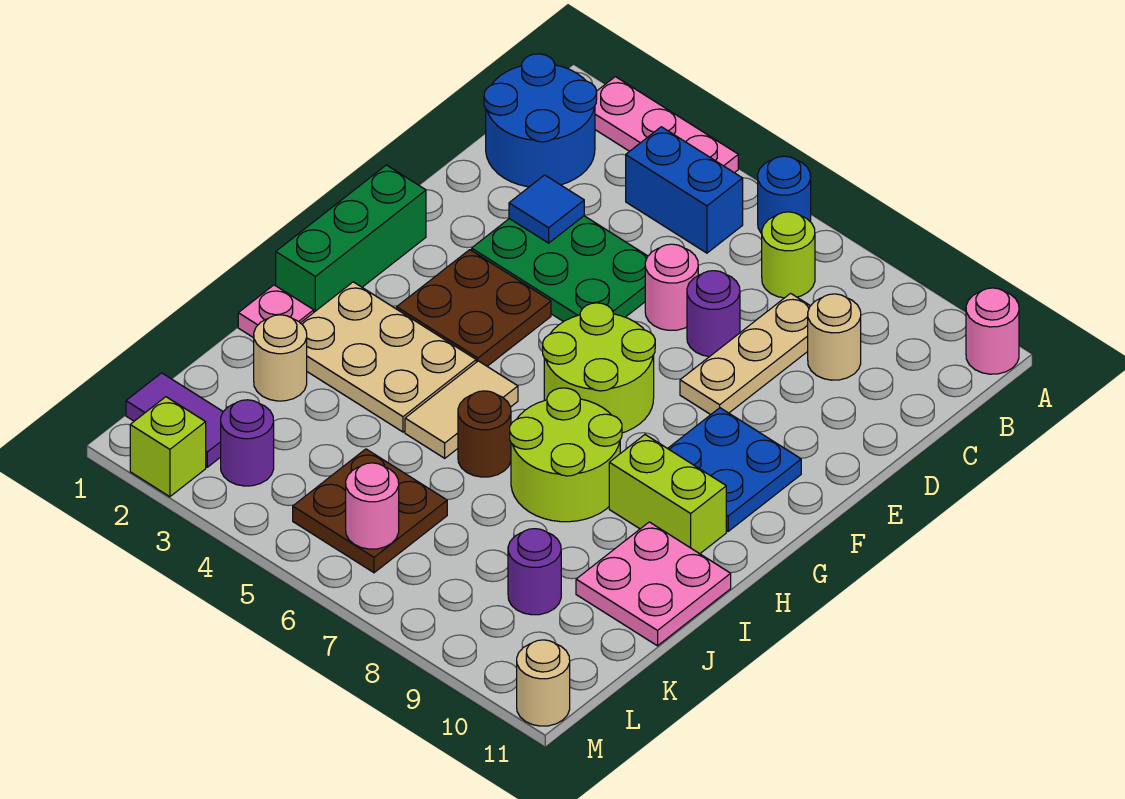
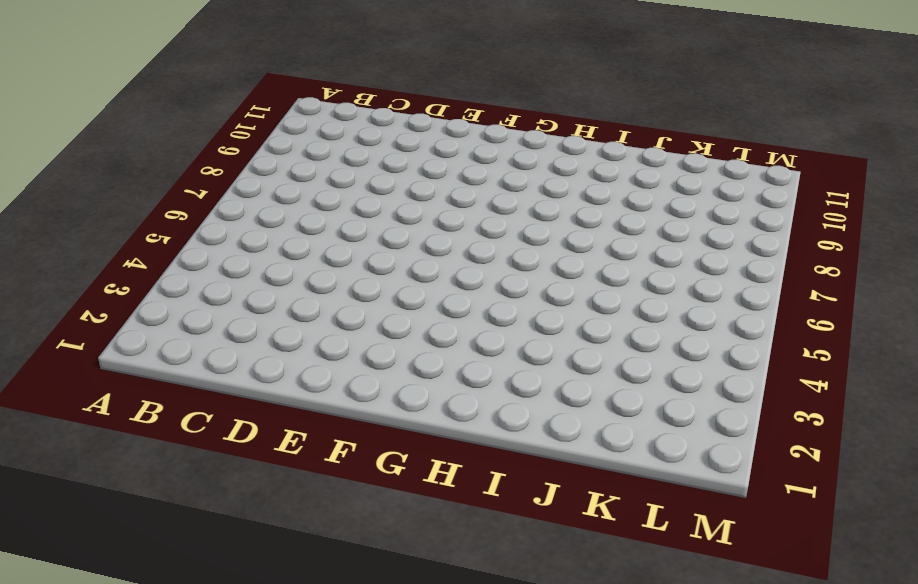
none -> pink 1x3 plate [595,77,738,173]
none -> blue 1x1 round brick [758,156,811,234]
none -> pink 1x1 round brick [966,288,1019,374]
none -> blue 2x2 round brick [484,54,597,187]

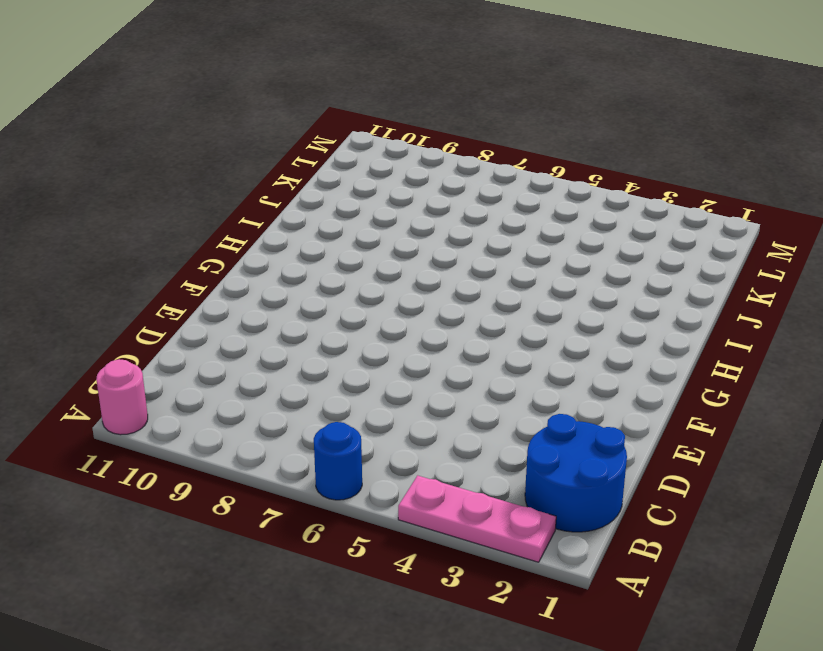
none -> blue 1x2 brick [626,127,743,253]
none -> lime 1x1 round brick [762,212,815,298]
none -> tan 1x3 plate [680,293,810,415]
none -> tan 1x1 round brick [808,294,861,380]

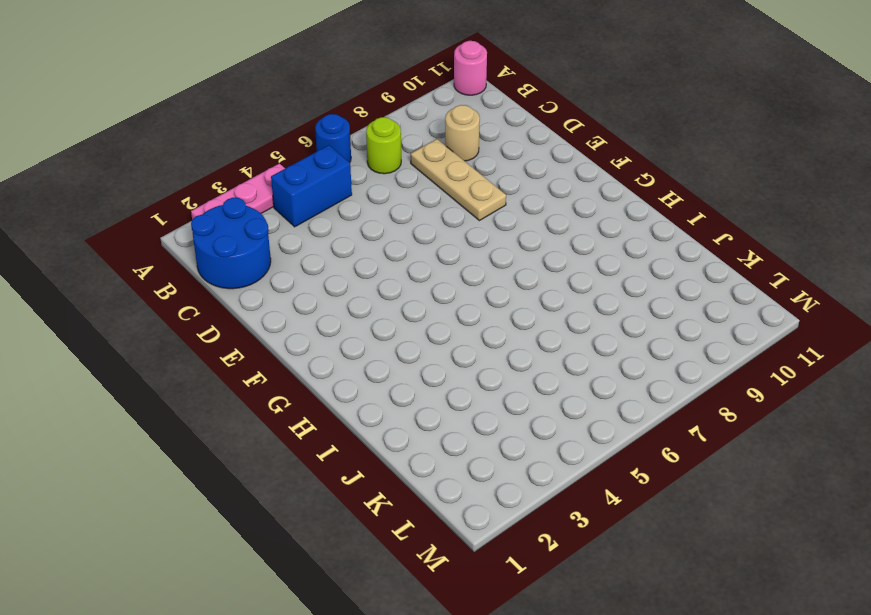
none -> green 2x3 plate [472,216,648,322]
none -> pink 1x1 round brick [645,244,698,330]
none -> purple 1x1 round brick [687,271,740,357]
none -> green 1x3 brick [276,165,426,312]

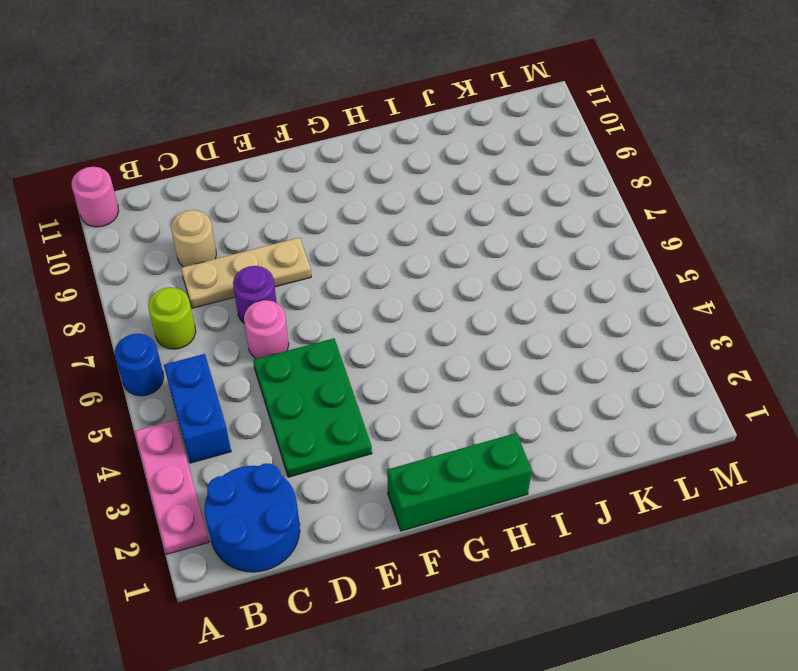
none -> brown 2x2 plate [397,250,551,366]
none -> lime 2x2 round brick [543,303,655,433]
none -> blue 2x2 plate [668,408,801,531]
none -> tan 2x3 plate [301,282,476,432]

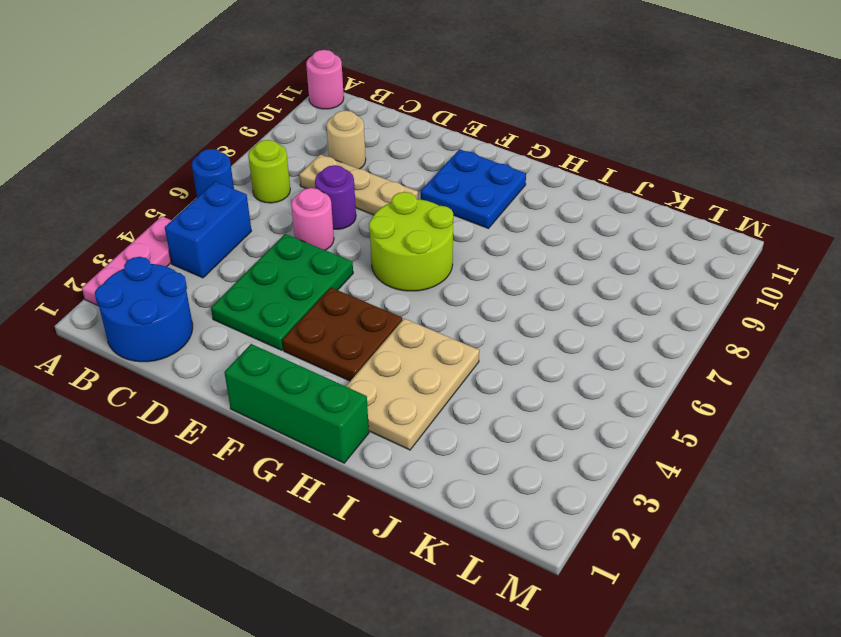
none -> tan 1x2 tile [405,361,518,458]
none -> lime 2x2 round brick [510,388,622,522]
none -> lime 1x2 brick [609,435,726,554]
none -> pink 1x1 plate [238,285,314,338]

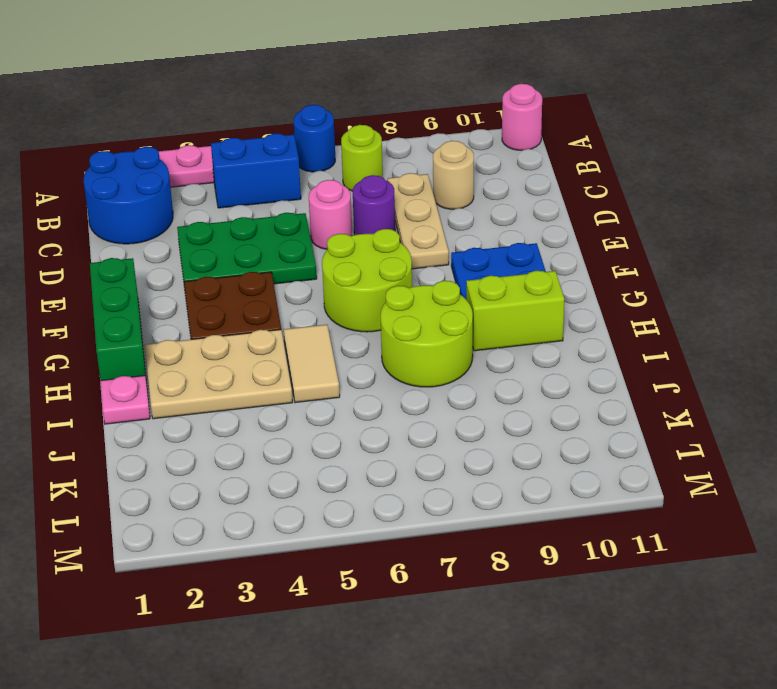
none -> brown 1x1 round brick [458,391,511,477]
none -> pink 2x2 plate [576,522,731,646]
none -> tan 1x1 round brick [254,315,307,401]
none -> brown 2x2 plate [293,449,447,573]

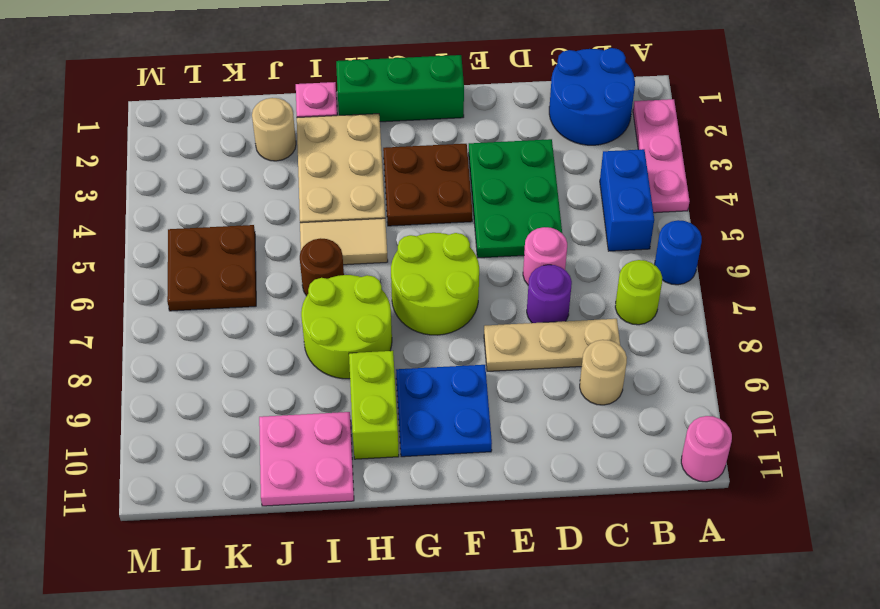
none -> purple 1x1 round brick [508,529,561,615]
none -> purple 1x2 tile [126,373,223,467]
none -> purple 1x1 round brick [221,400,274,486]
none -> lime 1x1 brick [130,397,206,497]

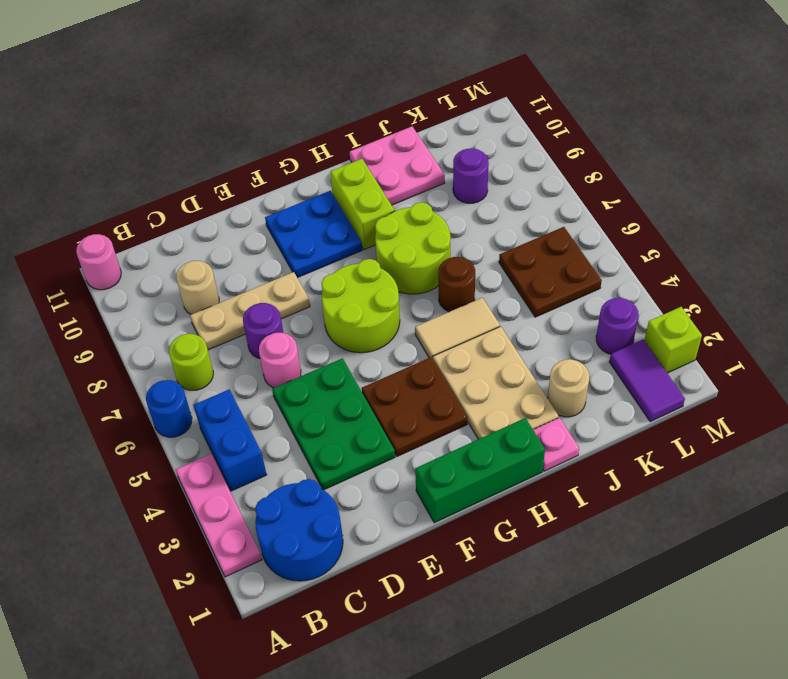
none -> tan 1x1 round brick [517,640,570,726]
none -> blue 1x1 tile [509,175,584,243]
none -> pink 1x1 round brick [346,463,399,549]

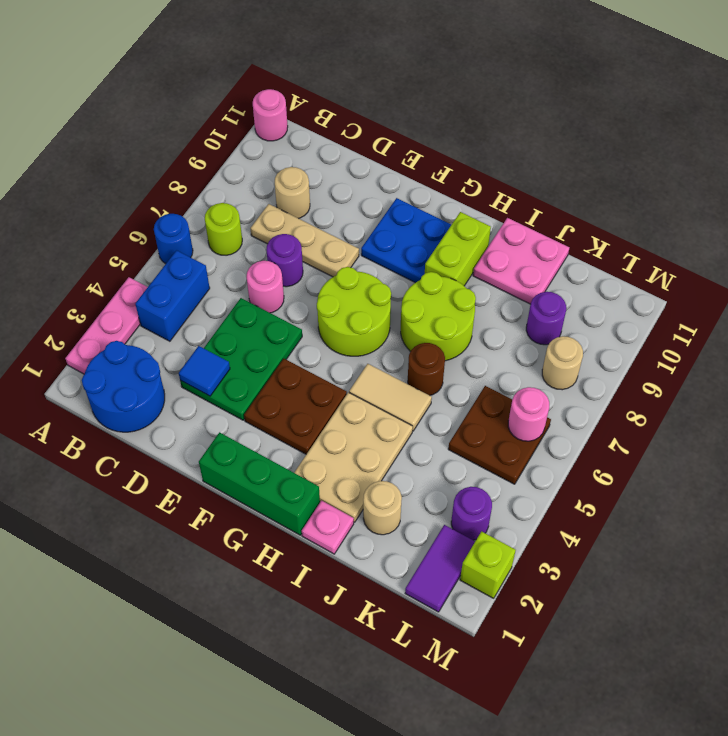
tan 1x1 round brick [542,336,583,390] -> tan 1x1 round brick moved to [517,640,570,726]

